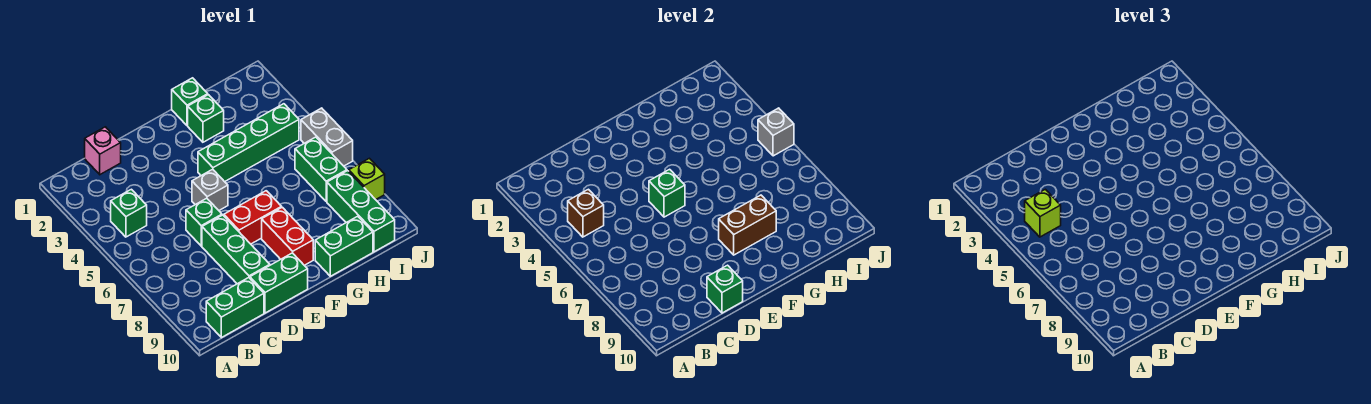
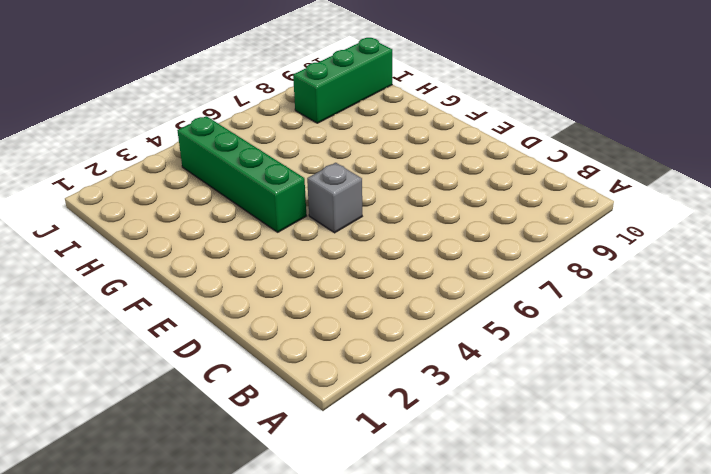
none -> green 1x1 brick [111,189,147,237]
none -> green 1x2 brick [206,278,264,338]
none -> pink 1x1 brick [85,127,121,174]

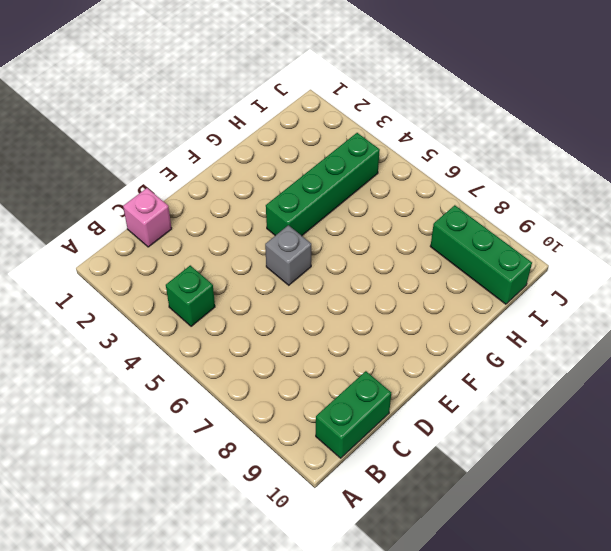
none -> green 1x1 brick [186,198,222,246]
none -> green 1x3 brick [202,215,270,284]
none -> green 1x2 brick [250,253,308,313]

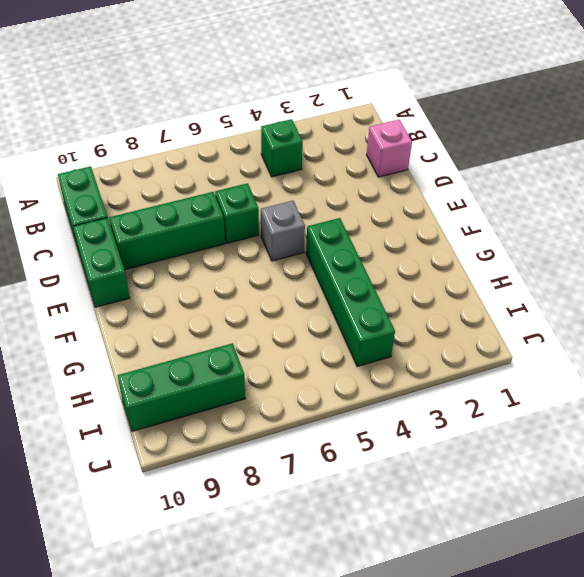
none -> red 1x2 brick [224,191,282,244]
none -> red 1x2 brick [262,207,313,265]
none -> green 1x1 brick [172,78,208,126]

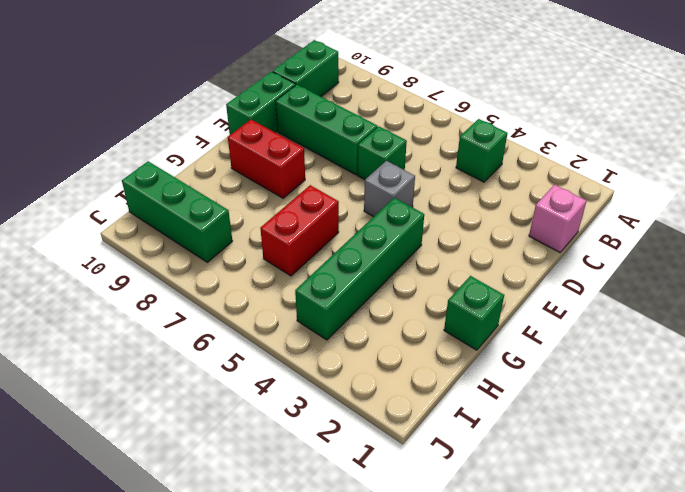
red 1x2 brick [260,185,339,276] -> red 1x2 brick moved to [224,191,282,244]
none -> green 1x1 brick [188,95,224,142]
none -> green 1x2 brick [315,216,373,276]
none -> green 1x2 brick [295,137,347,201]

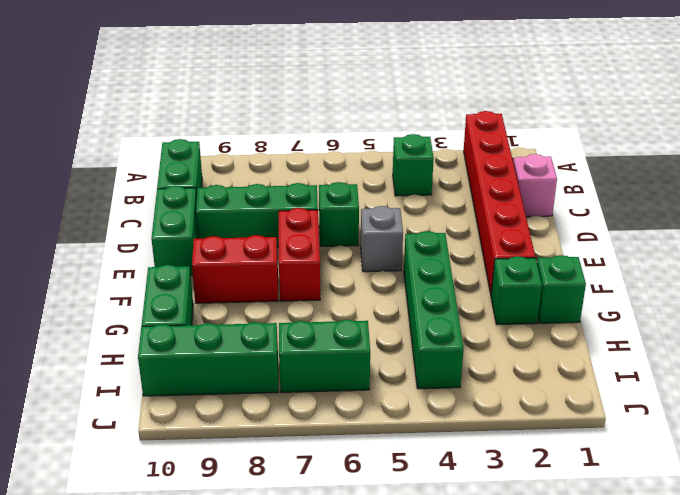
red 1x6 brick [464,111,535,294] -> none
none -> grey 1x2 brick [301,108,353,166]
none -> lime 1x1 brick [349,158,385,200]
none -> brown 1x1 brick [568,189,604,237]

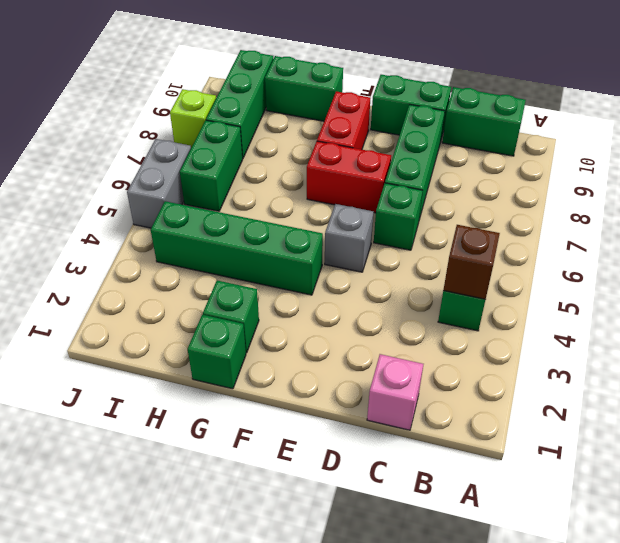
none -> green 1x1 brick [707,265,743,313]
none -> green 1x1 brick [649,169,685,217]
none -> brown 1x2 brick [719,195,776,255]

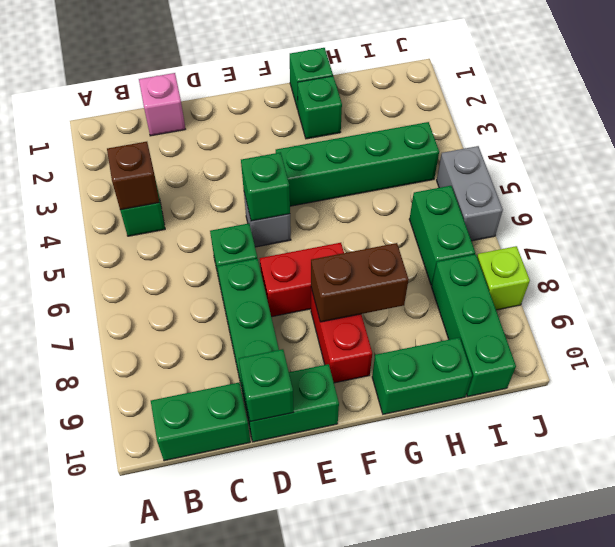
none -> grey 1x1 brick [758,108,794,156]
none -> lime 1x1 brick [1025,189,1061,237]

